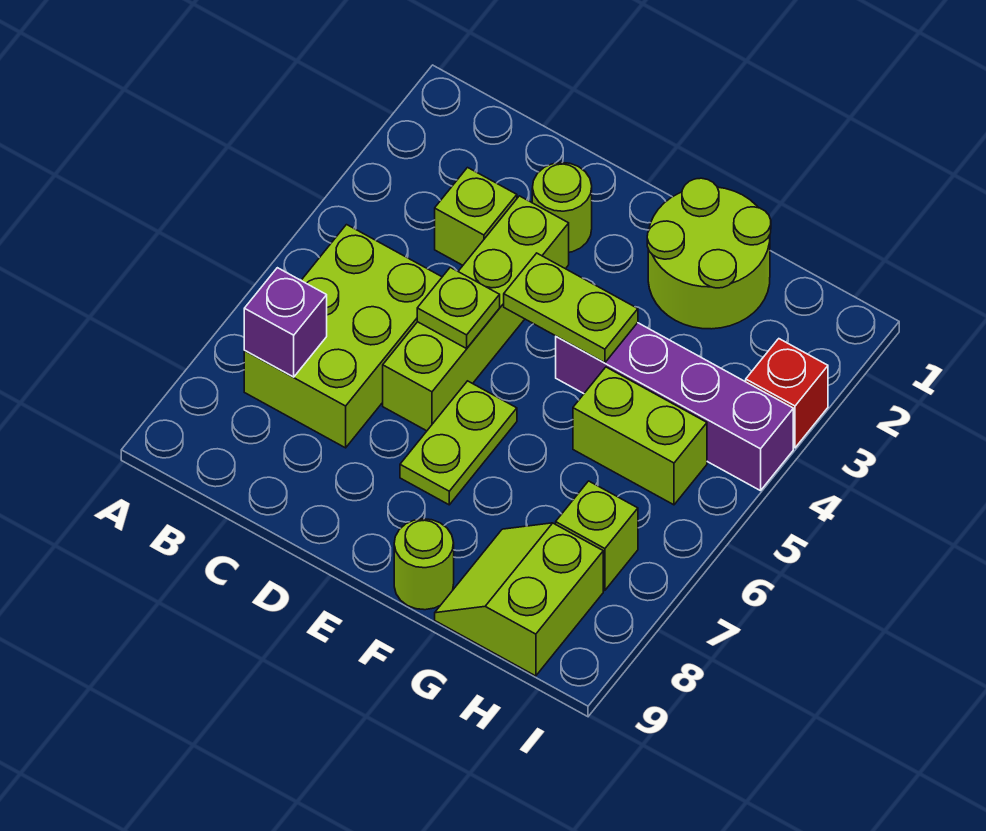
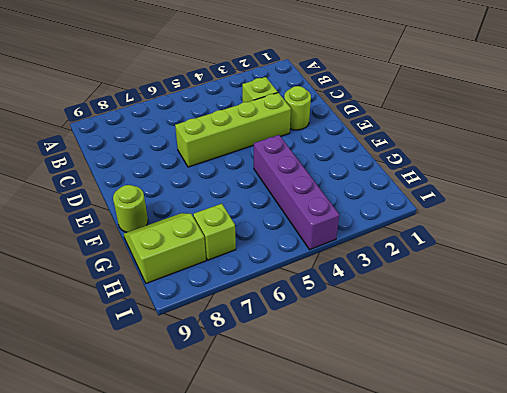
none -> lime 2x3 brick [244,225,442,448]
none -> lime 1x2 plate [400,381,517,505]
none -> lime 2x2 round brick [647,178,771,329]

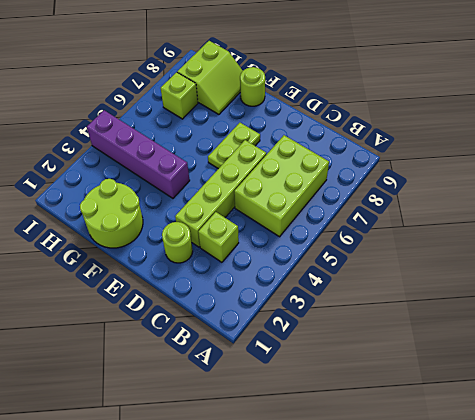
none -> lime 1x2 brick [573,367,707,505]
none -> red 1x1 brick [746,339,828,448]
none -> purple 1x1 brick [244,268,327,377]

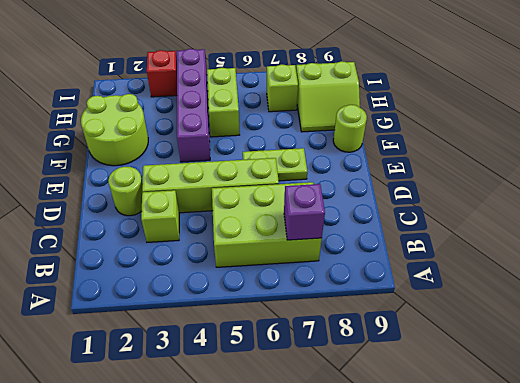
none -> lime 1x1 plate [417,267,500,348]
none -> lime 1x2 plate [504,253,638,363]

